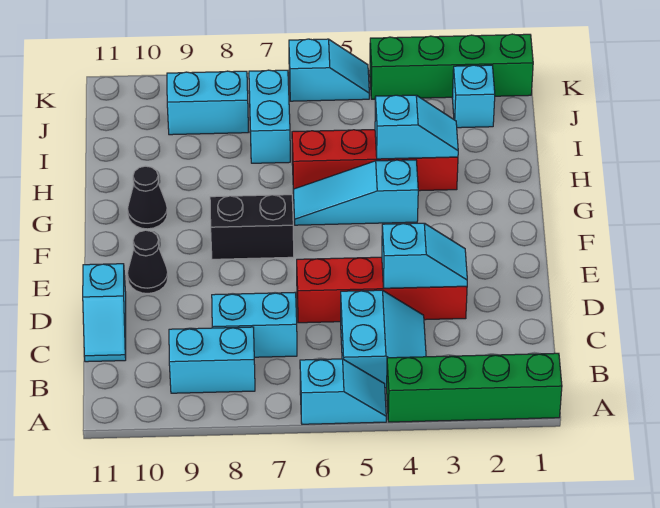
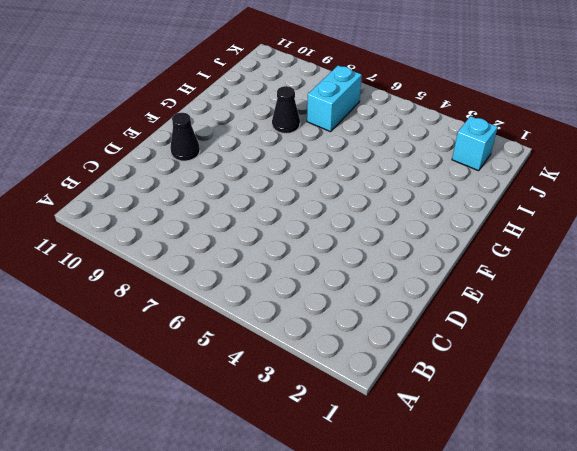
black 1x1 cone [272,86,300,134] -> black 1x1 cone moved to [128,166,167,229]
none -> green 1x4 brick [387,353,562,422]
none -> cyan 1x2 slope [300,359,386,424]
none -> cyan 2x2 slope [341,290,426,388]

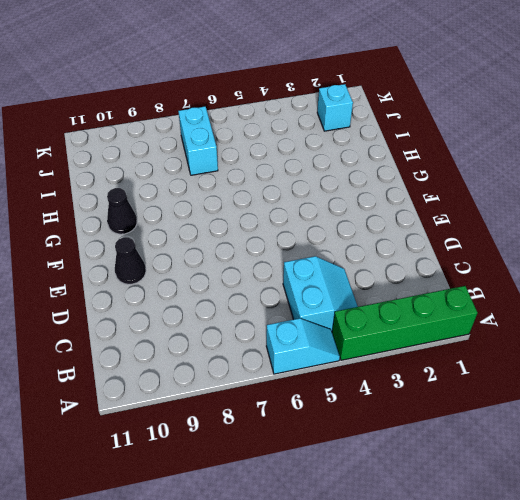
none -> cyan 1x2 brick [169,327,255,393]
none -> cyan 1x2 brick [212,293,297,357]
none -> cyan 1x2 slope [83,264,126,362]

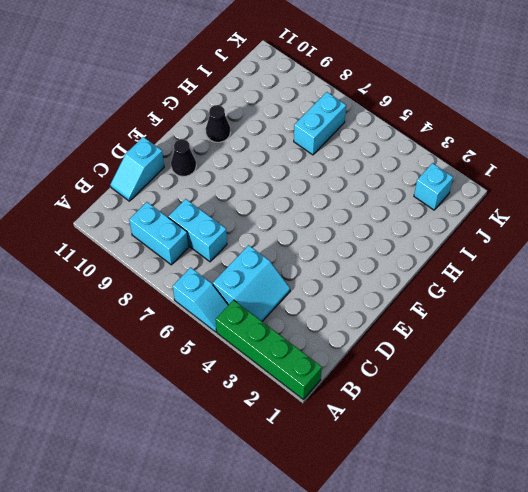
none -> red 1x4 brick [297,257,467,323]
none -> black 1x2 brick [210,195,294,259]
none -> cyan 1x3 slope [293,160,418,225]

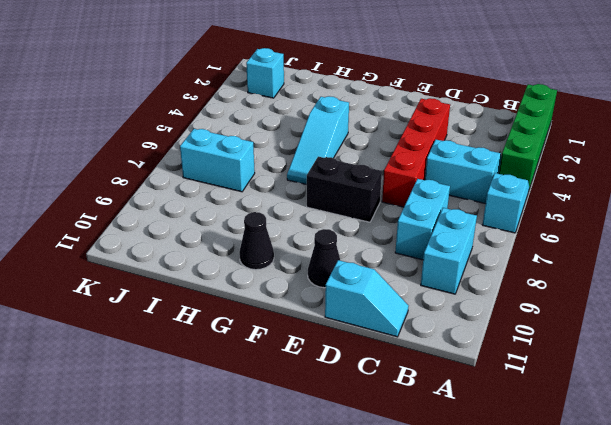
black 1x2 brick [307,157,382,222] -> black 1x2 brick turned to [210,195,294,259]
none -> red 1x4 brick [292,130,458,193]
none -> cyan 1x2 brick [167,71,248,135]
none -> green 1x4 brick [370,34,533,99]

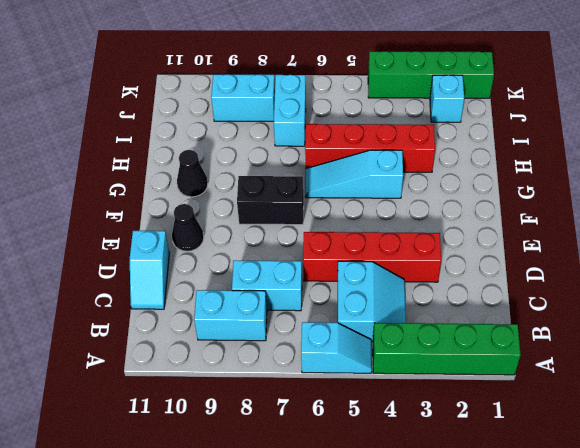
none -> cyan 1x2 slope [289,39,369,101]
none -> cyan 1x2 slope [382,223,467,288]
none -> cyan 1x2 slope [375,95,458,159]

